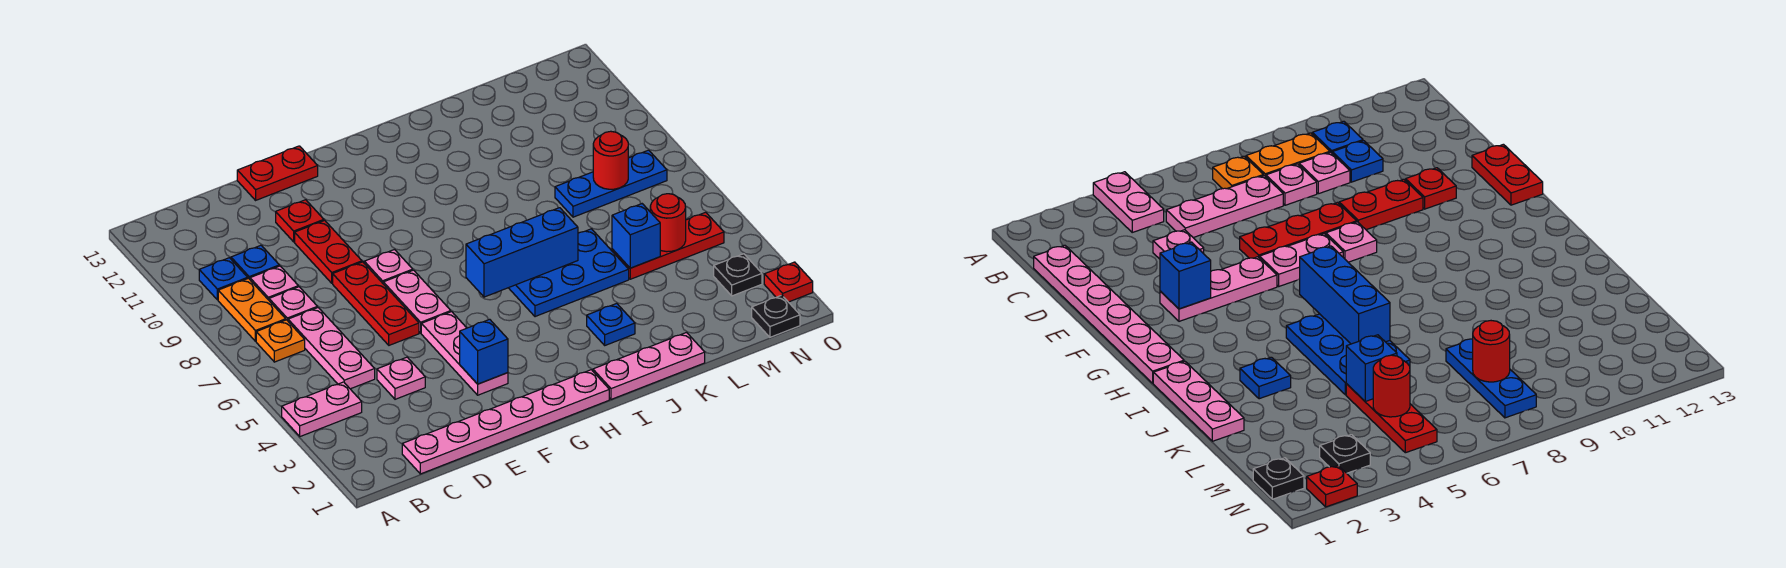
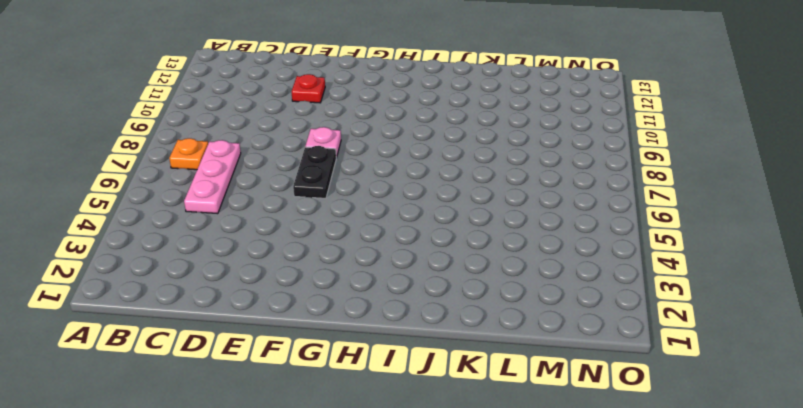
black 1x2 plate [293,146,336,198] -> pink 1x2 plate [383,270,451,333]
none -> pink 1x2 plate [282,382,362,436]
none -> orange 1x2 plate [218,278,286,341]
none -> blue 1x1 plate [199,258,248,300]
none -> pink 1x6 plate [402,370,609,474]

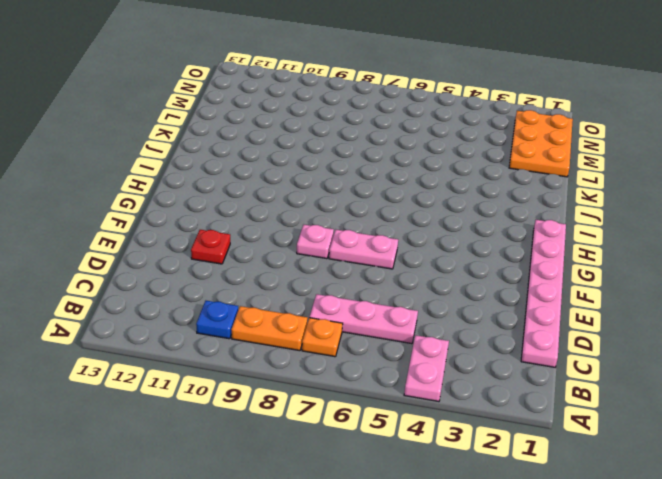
orange 2x3 plate [509,110,573,177] -> black 1x1 plate [752,295,800,337]
none -> pink 1x1 plate [269,287,317,321]
none -> pink 1x1 plate [250,266,298,300]
none -> blue 1x1 plate [231,245,279,279]
none -> pink 1x1 plate [377,357,425,399]

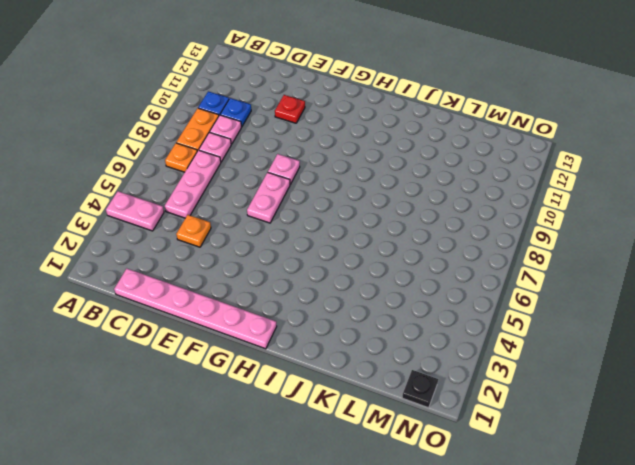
orange 1x1 plate [176,215,211,247] -> pink 1x1 plate [377,357,425,399]
none -> red 1x3 plate [333,262,419,345]
none -> red 1x2 plate [295,220,362,283]
none -> red 1x2 plate [237,146,318,200]
none -> pink 1x3 plate [421,312,508,395]

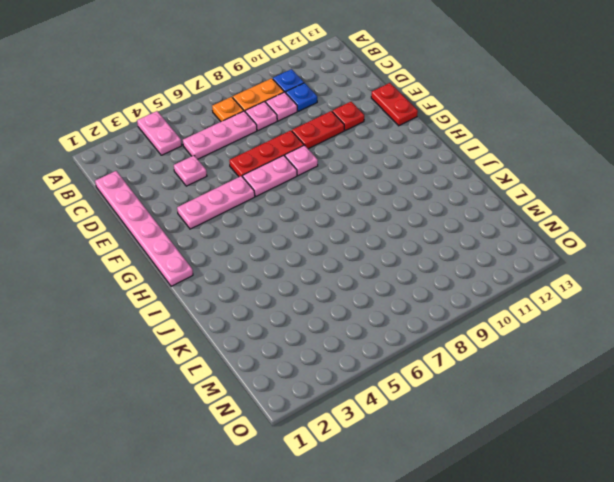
none -> pink 1x3 plate [593,333,705,399]
none -> blue 2x3 plate [509,229,629,317]
none -> blue 1x1 plate [587,303,635,345]
none -> red 1x3 plate [612,212,724,279]

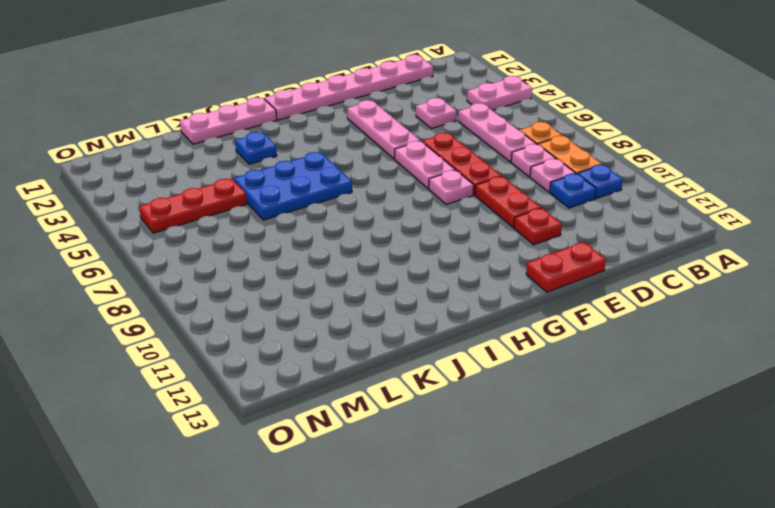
none -> blue 1x3 plate [555,150,667,217]
none -> black 1x1 plate [752,295,800,337]
none -> black 1x1 plate [714,254,762,296]
none -> red 1x1 plate [764,262,813,302]

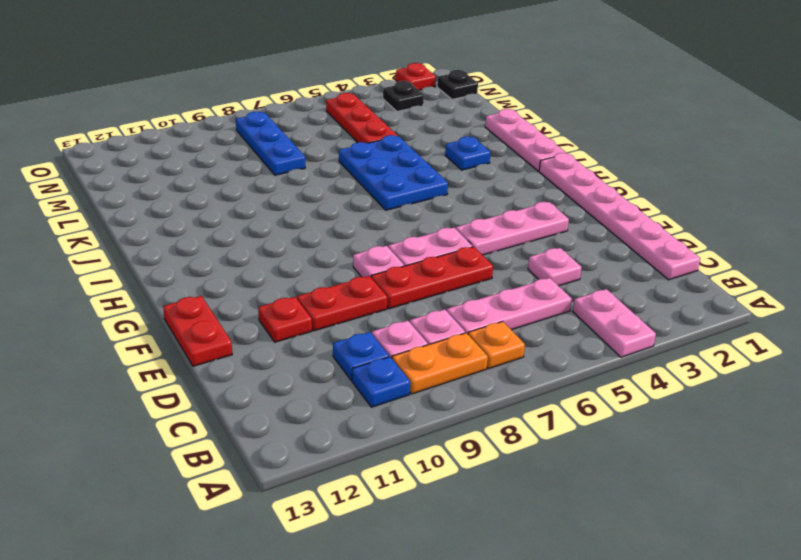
none -> blue 1x1 brick [460,319,508,384]
none -> blue 1x3 brick [466,208,578,297]
none -> blue 1x1 brick [612,204,660,268]
none -> red 1x1 round brick [650,194,686,252]

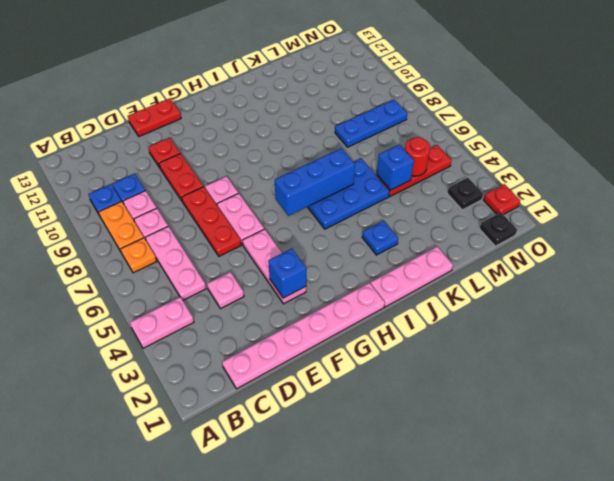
none -> red 1x1 round brick [593,131,628,189]

